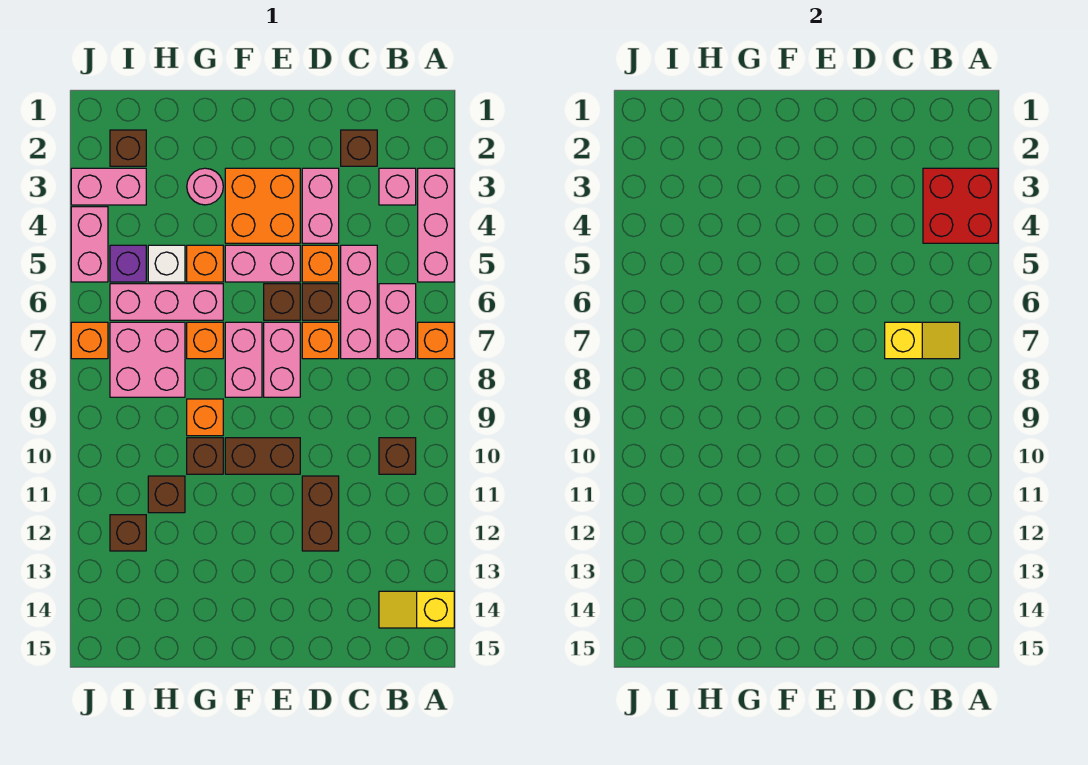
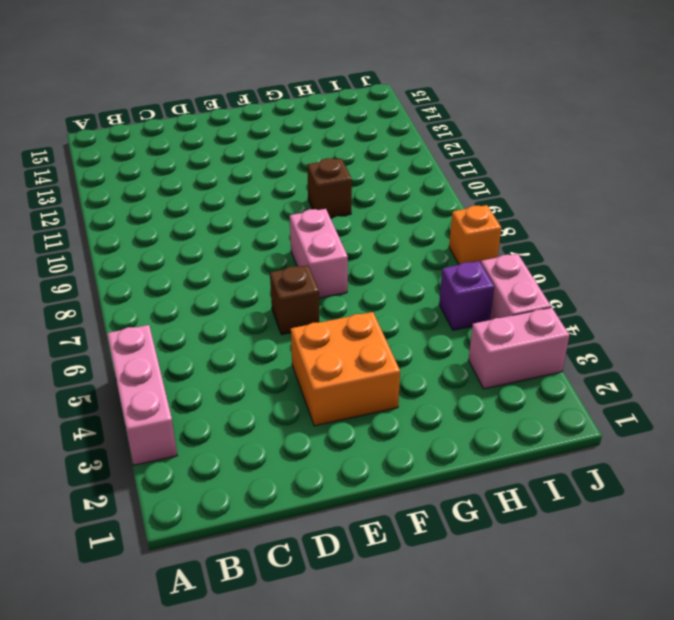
none -> orange 1x1 brick [418,322,454,359]
none -> yellow 1x2 slope [379,591,454,628]
none -> pink 1x1 brick [379,168,416,205]
none -> pink 1x2 brick [379,284,416,359]

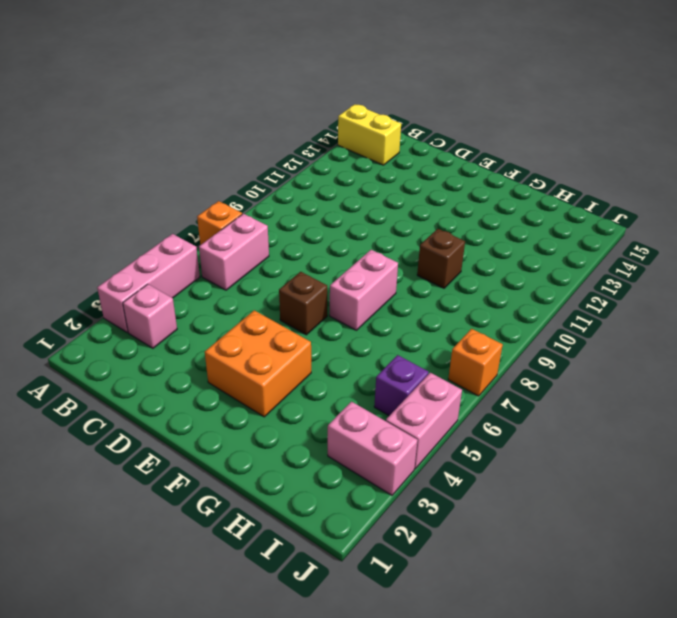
yellow 1x2 brick [338,104,401,165] -> yellow 1x2 slope [379,591,454,628]
none -> brown 1x1 brick [379,438,416,474]
none -> brown 1x1 brick [341,130,377,166]
none -> pink 1x3 brick [341,245,377,359]
none -> pink 1x2 brick [302,168,339,243]

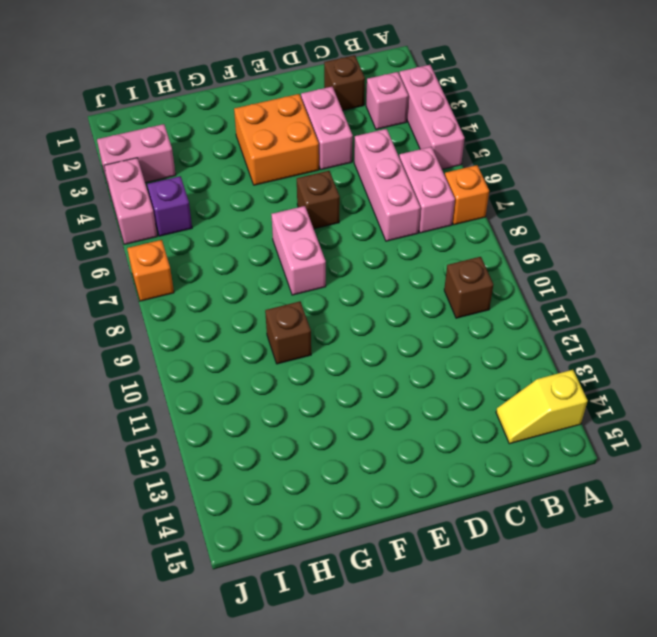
none -> orange 1x1 brick [302,245,339,282]
none -> brown 1x1 brick [302,284,339,320]
none -> orange 1x1 brick [302,322,339,359]
none -> brown 1x2 brick [302,476,339,551]

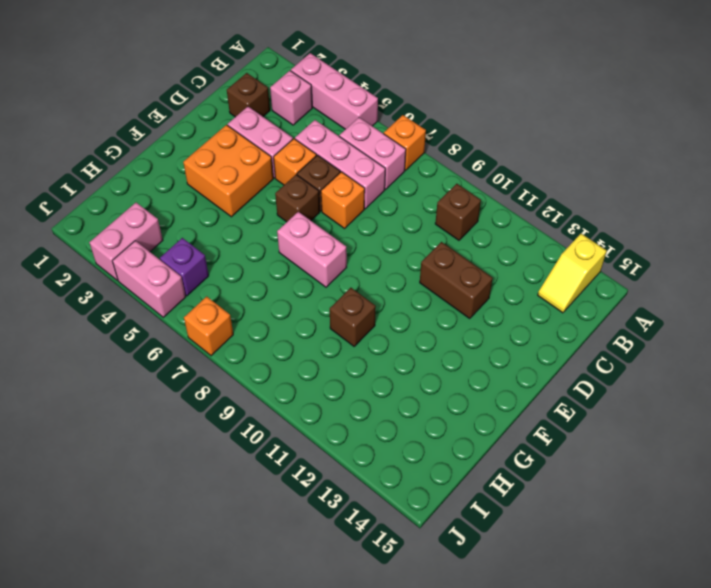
none -> pink 1x2 brick [225,245,300,282]
none -> pink 1x2 brick [264,322,300,397]
none -> brown 1x2 brick [225,438,300,474]
none -> pink 1x1 round brick [187,168,223,205]

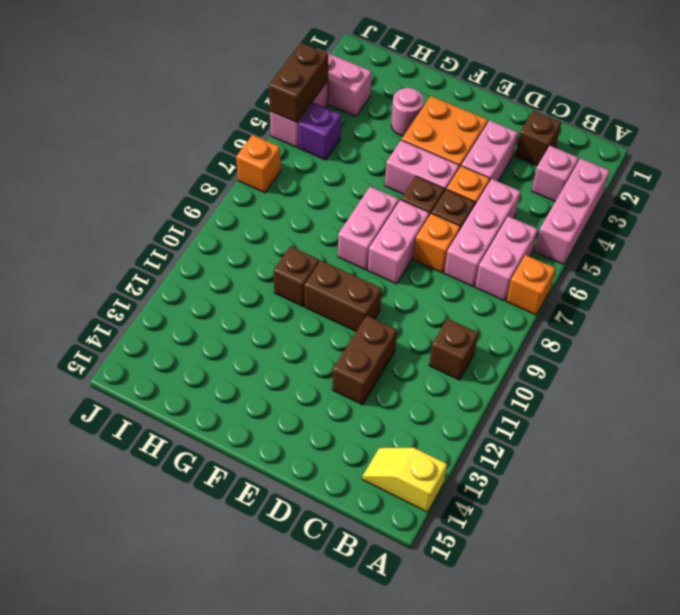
brown 1x2 brick [269,43,328,123] -> none
none -> orange 1x1 brick [187,245,223,282]
none -> pink 1x3 brick [110,284,223,320]
none -> orange 1x1 brick [187,322,223,359]
none -> orange 1x1 brick [187,399,223,436]

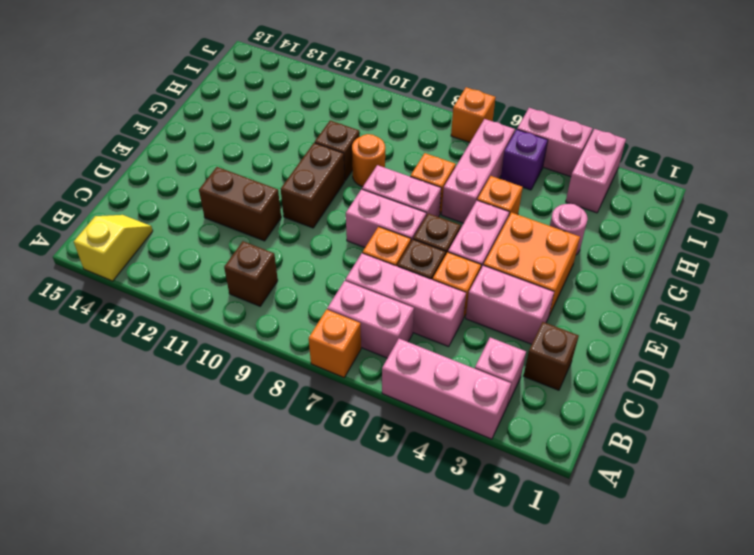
orange 1x1 round brick [352,134,385,187] -> orange 1x1 brick [187,399,223,436]
none -> white 1x1 brick [148,245,185,282]
none -> pink 2x2 brick [110,322,185,397]
none -> brown 1x1 brick [148,476,185,513]
none -> brown 1x1 brick [110,130,146,166]

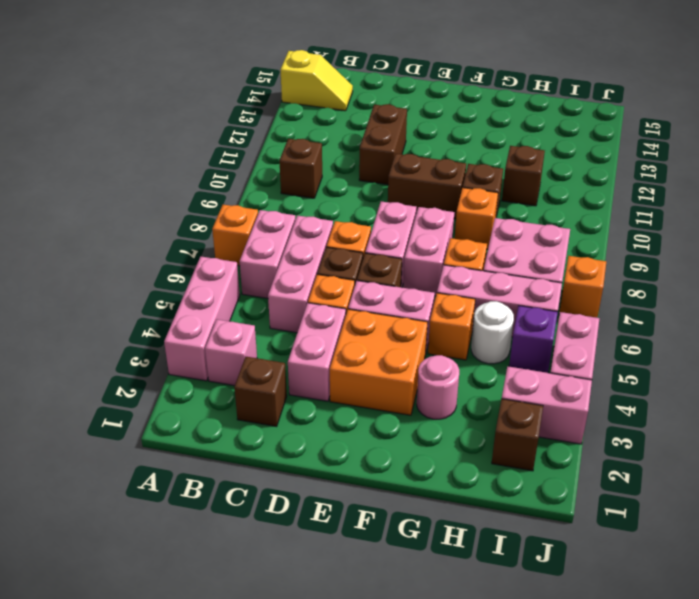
white 1x1 round brick [471,301,514,364] -> white 1x1 brick [148,245,185,282]
none -> brown 1x1 brick [110,515,146,551]
none -> red 2x2 brick [923,168,998,243]
none -> yellow 1x2 slope [885,322,960,359]

